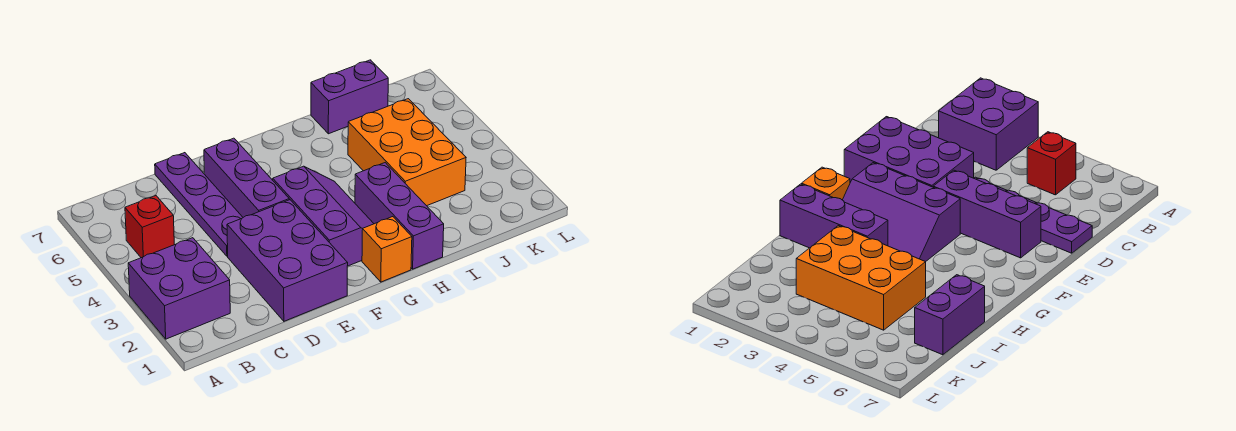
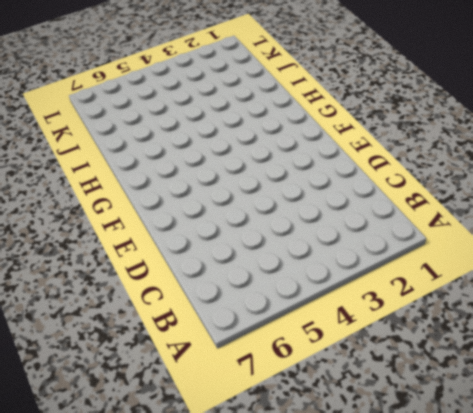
none -> purple 2x2 brick [128,238,230,339]
none -> red 1x1 brick [125,196,174,258]

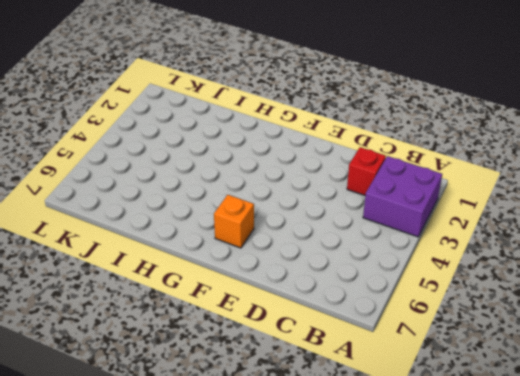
red 1x1 brick [347,147,386,195] -> red 1x1 brick moved to [125,196,174,258]
orange 1x1 brick [214,195,254,248] -> orange 1x1 brick moved to [362,217,412,282]
none -> purple 2x3 brick [227,200,348,321]
none -> purple 1x4 plate [155,153,243,256]

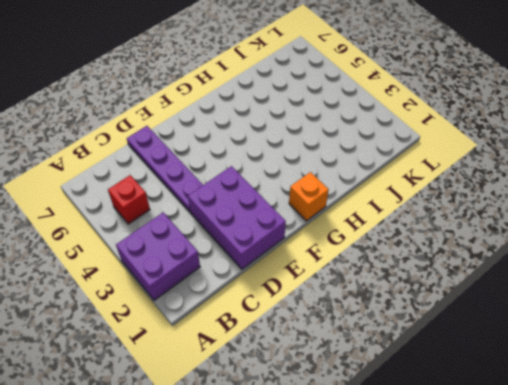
none -> purple 1x3 brick [204,138,289,217]
none -> purple 2x3 slope [273,166,374,266]

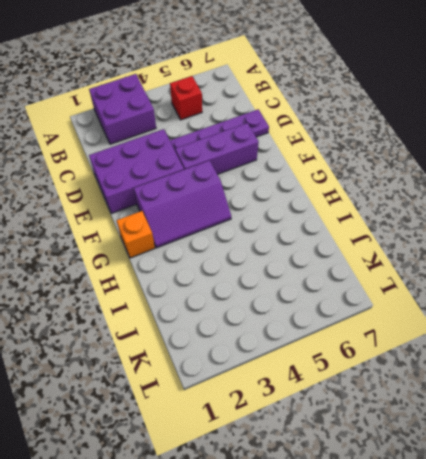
none -> purple 1x3 brick [355,163,444,269]
none -> orange 2x3 brick [348,99,466,206]

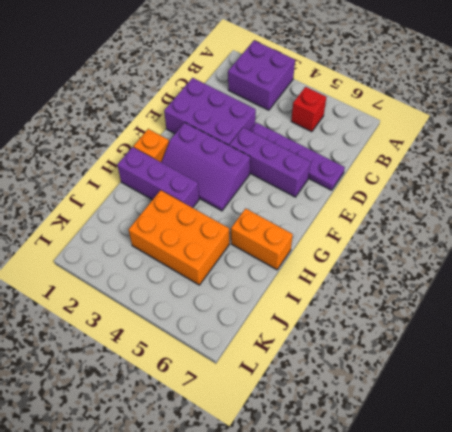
orange 1x2 brick [231,209,293,270] -> none
none -> purple 1x2 brick [311,60,388,134]

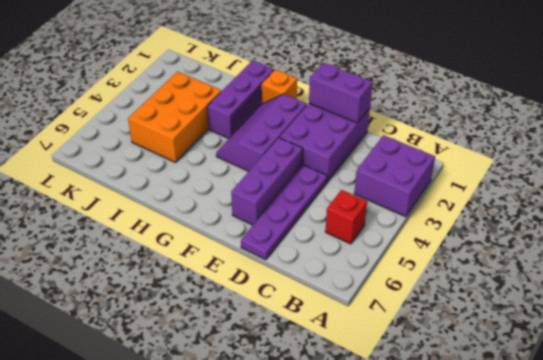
purple 1x2 brick [309,63,373,123] -> purple 1x2 brick moved to [311,60,388,134]

